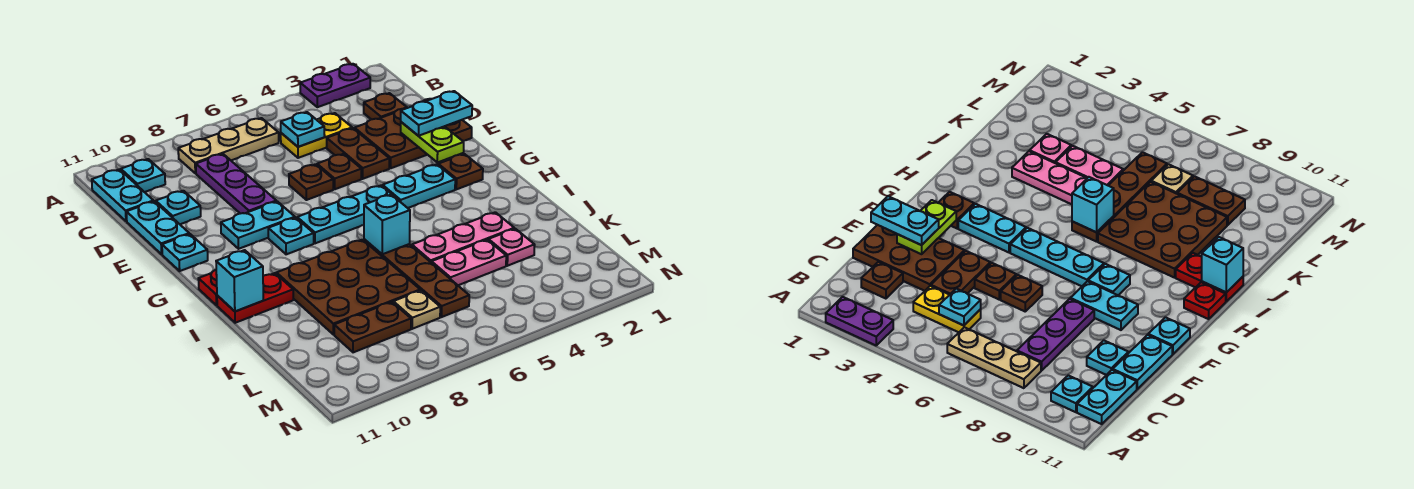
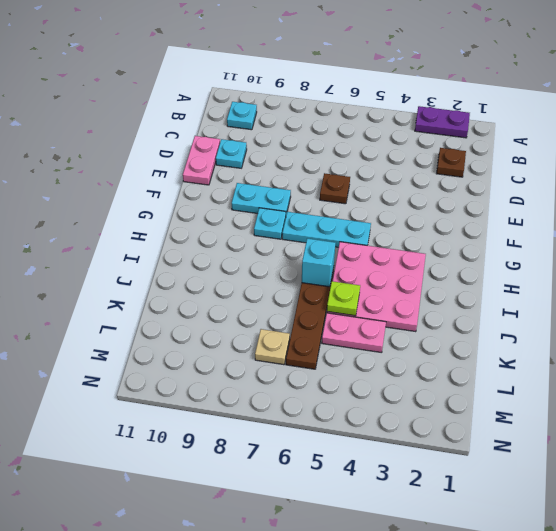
pink 1x2 plate [183,136,220,185] -> cyan 1x2 plate [126,201,189,254]
pink 3x3 plate [327,242,426,332] -> pink 1x3 plate [412,212,514,263]
lime 1x1 plate [327,281,360,316] -> none
none -> tan 1x3 plate [178,118,279,173]
none -> cyan 1x2 plate [92,169,153,221]
none -> yellow 1x2 plate [281,113,352,158]
none -> purple 1x3 plate [196,154,276,214]

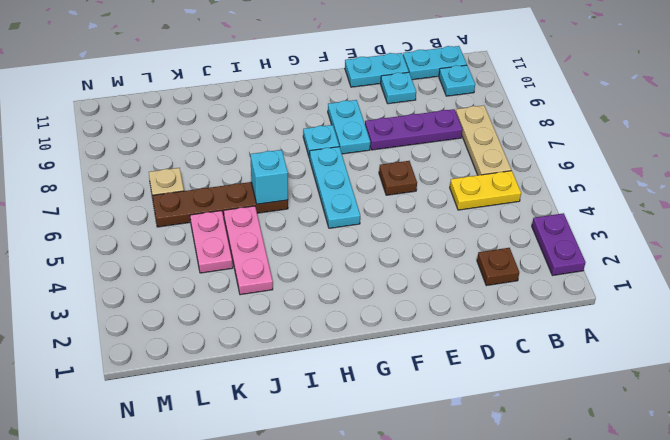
yellow 1x2 plate [450,171,521,210] -> yellow 1x2 plate turned to [281,113,352,158]
none -> brown 2x3 plate [354,99,472,168]
none -> brown 1x2 plate [327,128,389,179]
none -> brown 1x1 plate [317,154,361,189]
none -> cyan 1x1 plate [162,234,208,271]

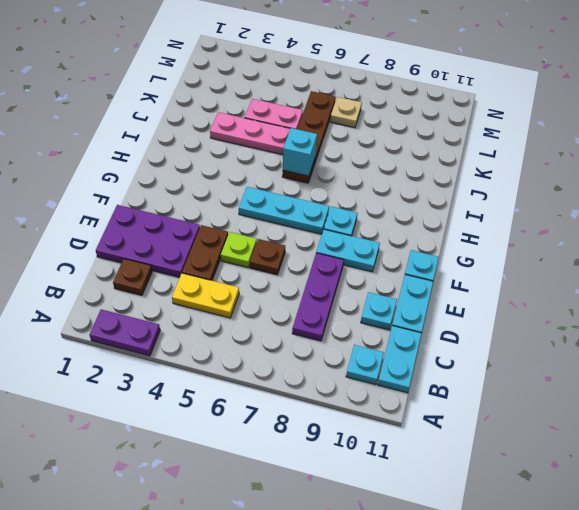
purple 2x3 plate [96,205,200,277] -> brown 2x3 plate [354,99,472,168]
lime 1x1 plate [221,232,257,268] -> brown 1x1 plate [317,154,361,189]
none -> tan 1x3 plate [178,118,279,173]
none -> brown 1x1 plate [438,154,483,189]
none -> cyan 1x2 plate [383,164,455,208]
none -> red 1x1 plate [198,270,217,305]

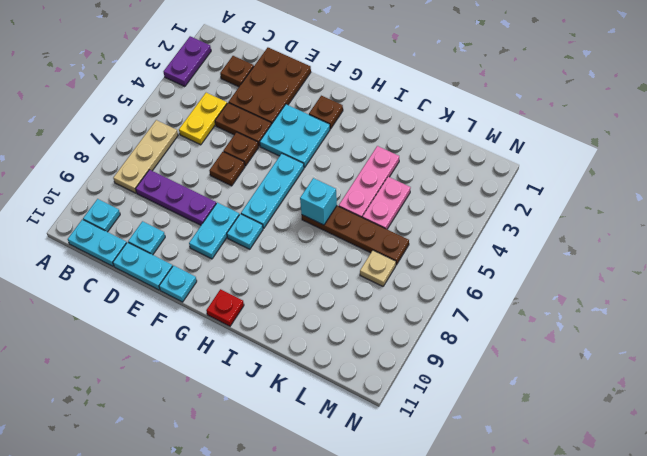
cyan 2x2 plate [260,104,330,168] -> cyan 1x2 plate [383,164,455,208]
none -> brown 3x3 plate [277,240,420,335]
none -> red 1x2 plate [217,273,293,323]
none -> pink 1x1 plate [489,229,535,266]
none -> brown 1x2 plate [334,302,411,352]

